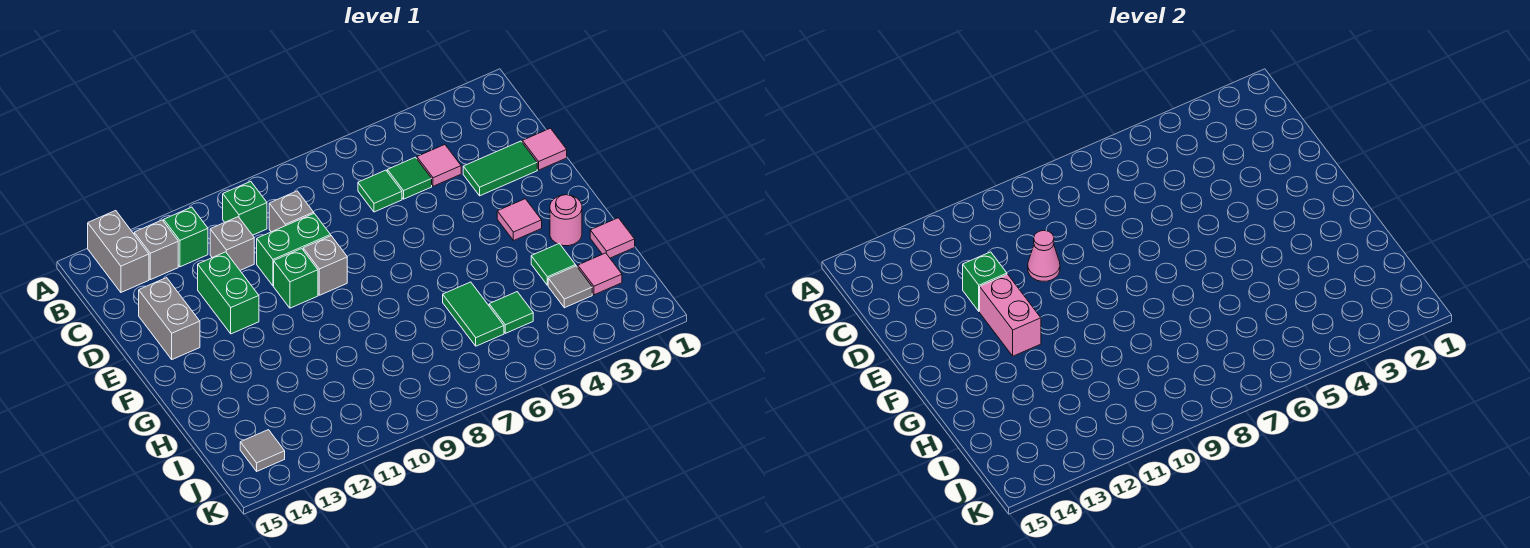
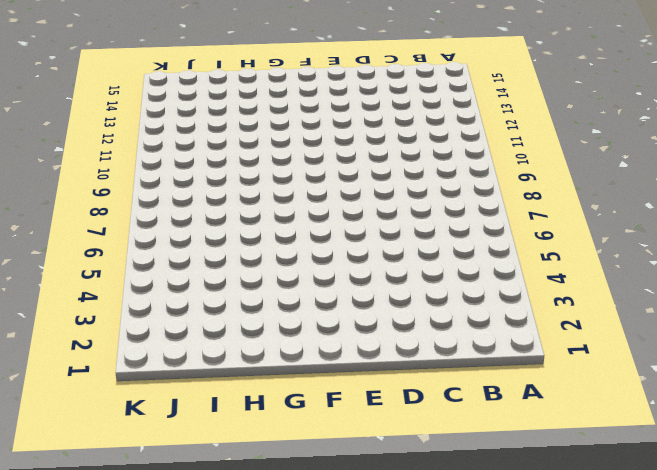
none -> grey 1x2 brick [88,211,149,292]
none -> green 1x1 brick [223,182,267,235]
none -> green 1x1 brick [164,207,208,267]

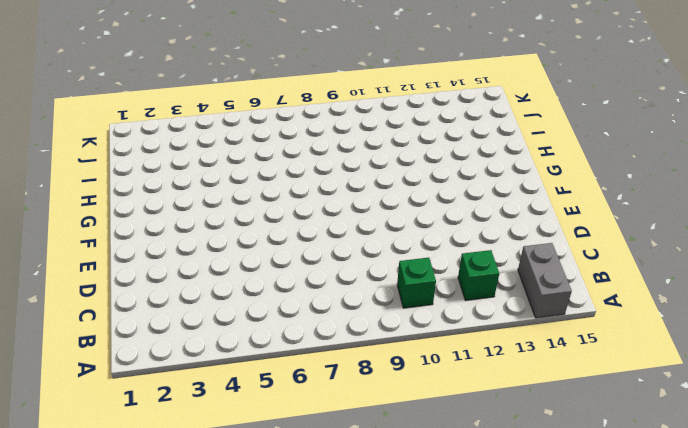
none -> grey 1x1 brick [134,220,178,280]
none -> pink 1x1 tile [417,145,461,186]
none -> green 1x1 tile [387,157,432,199]

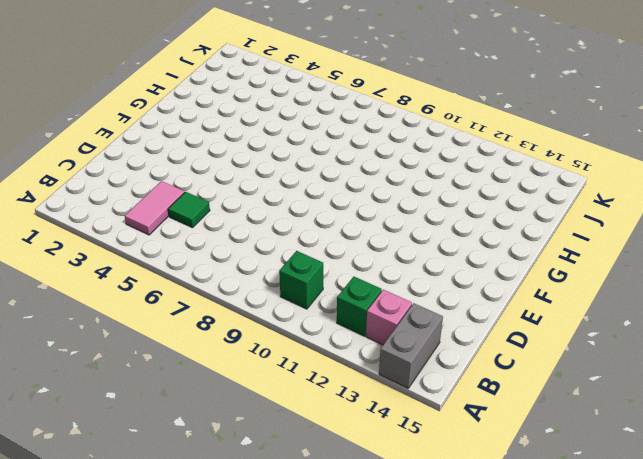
pink 1x2 tile [125,181,185,235] -> pink 1x1 tile [417,145,461,186]
pink 1x1 brick [366,290,412,345] -> grey 1x1 brick [134,220,178,280]
none -> green 1x1 tile [358,170,402,212]
none -> grey 1x1 brick [269,191,314,232]
none -> grey 1x1 brick [210,217,254,270]

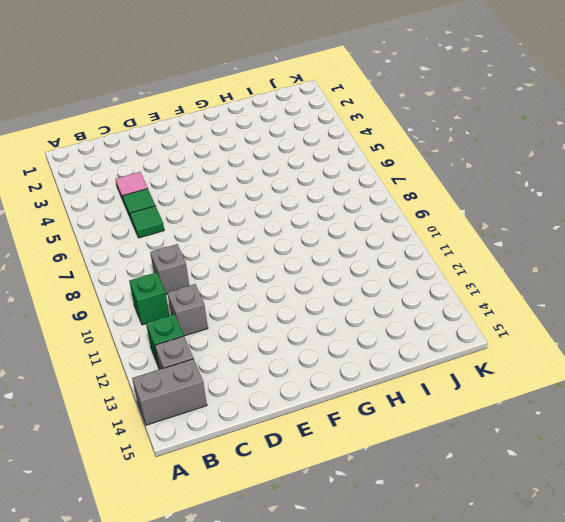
none -> pink 1x1 tile [522,128,567,170]
none -> green 1x2 tile [463,141,537,196]
none -> green 1x2 brick [257,214,331,286]

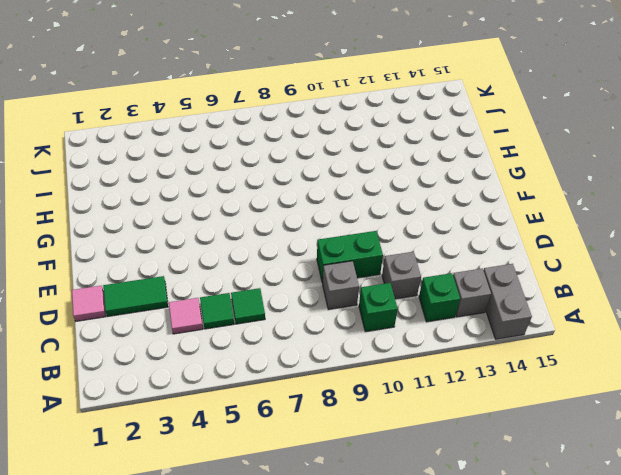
none -> green 1x2 brick [198,252,259,334]
none -> grey 1x2 brick [139,278,200,359]
none -> grey 1x1 brick [303,236,347,295]

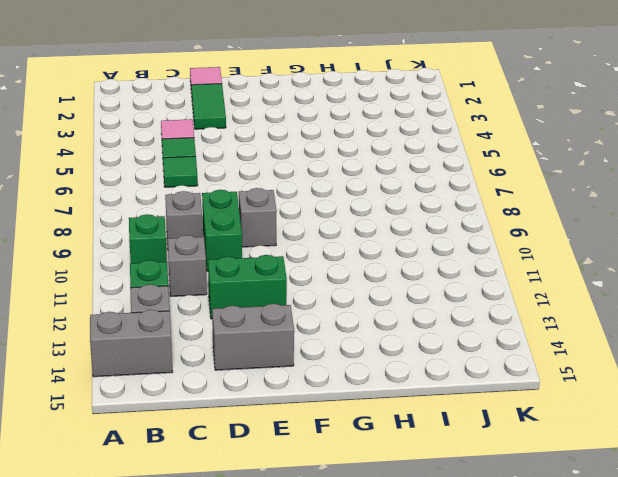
none -> green 1x1 brick [274,249,318,308]
none -> pink 1x1 tile [497,199,542,241]
none -> pink 1x1 round brick [550,195,582,246]

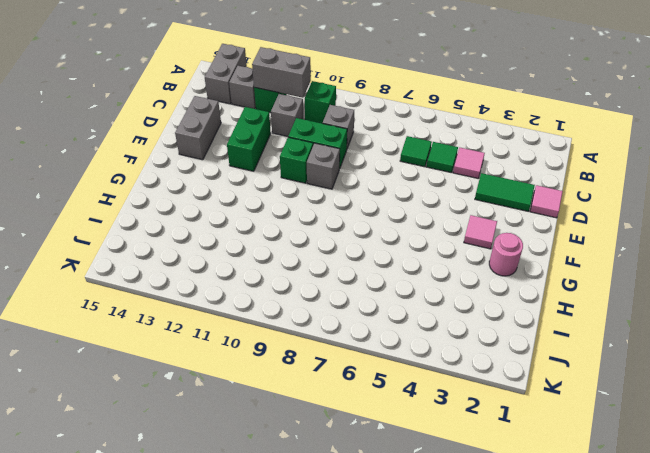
grey 1x2 brick [252,47,311,98] -> none
none -> pink 1x1 tile [590,218,635,258]
none -> green 1x1 tile [531,244,576,285]
none -> green 1x2 tile [443,282,504,346]

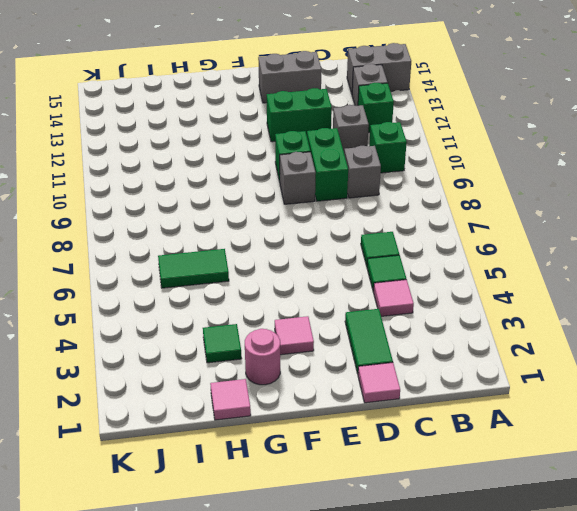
none -> pink 1x1 tile [578,253,622,295]
none -> grey 1x1 tile [548,266,592,308]
none -> green 1x1 tile [489,292,533,333]

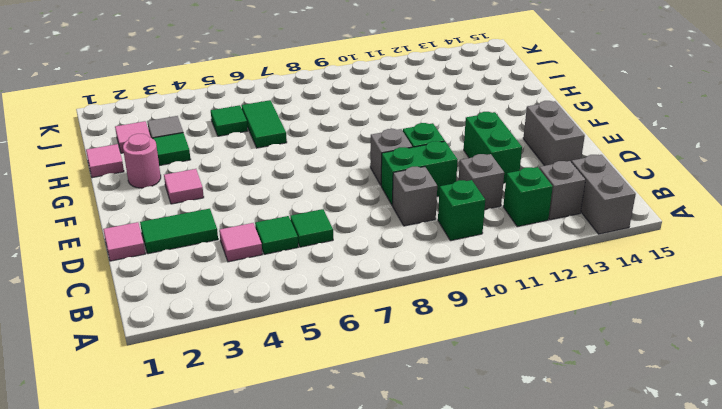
none -> grey 1x1 tile [240,430,285,471]
none -> pink 1x1 cone [1028,230,1060,281]
none -> green 1x1 brick [963,252,1007,311]

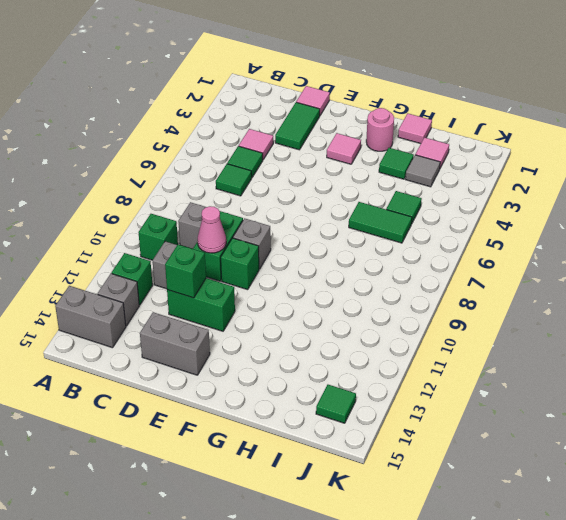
green 1x1 tile [316,385,356,423] -> grey 1x1 tile [240,430,285,471]
none -> pink 1x2 brick [980,274,1041,356]

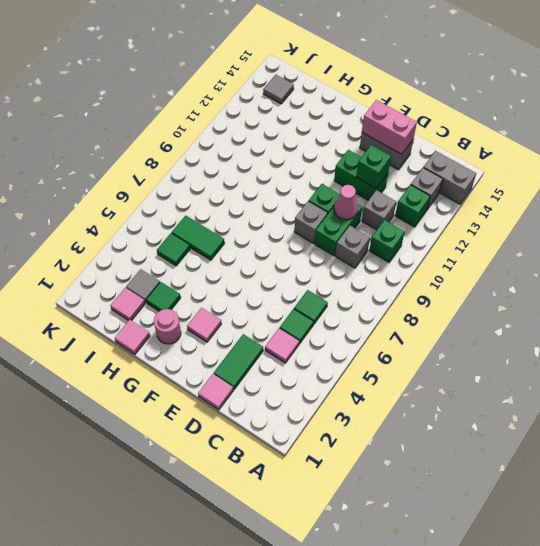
pink 1x2 brick [362,100,417,154] -> pink 1x2 brick moved to [980,274,1041,356]

